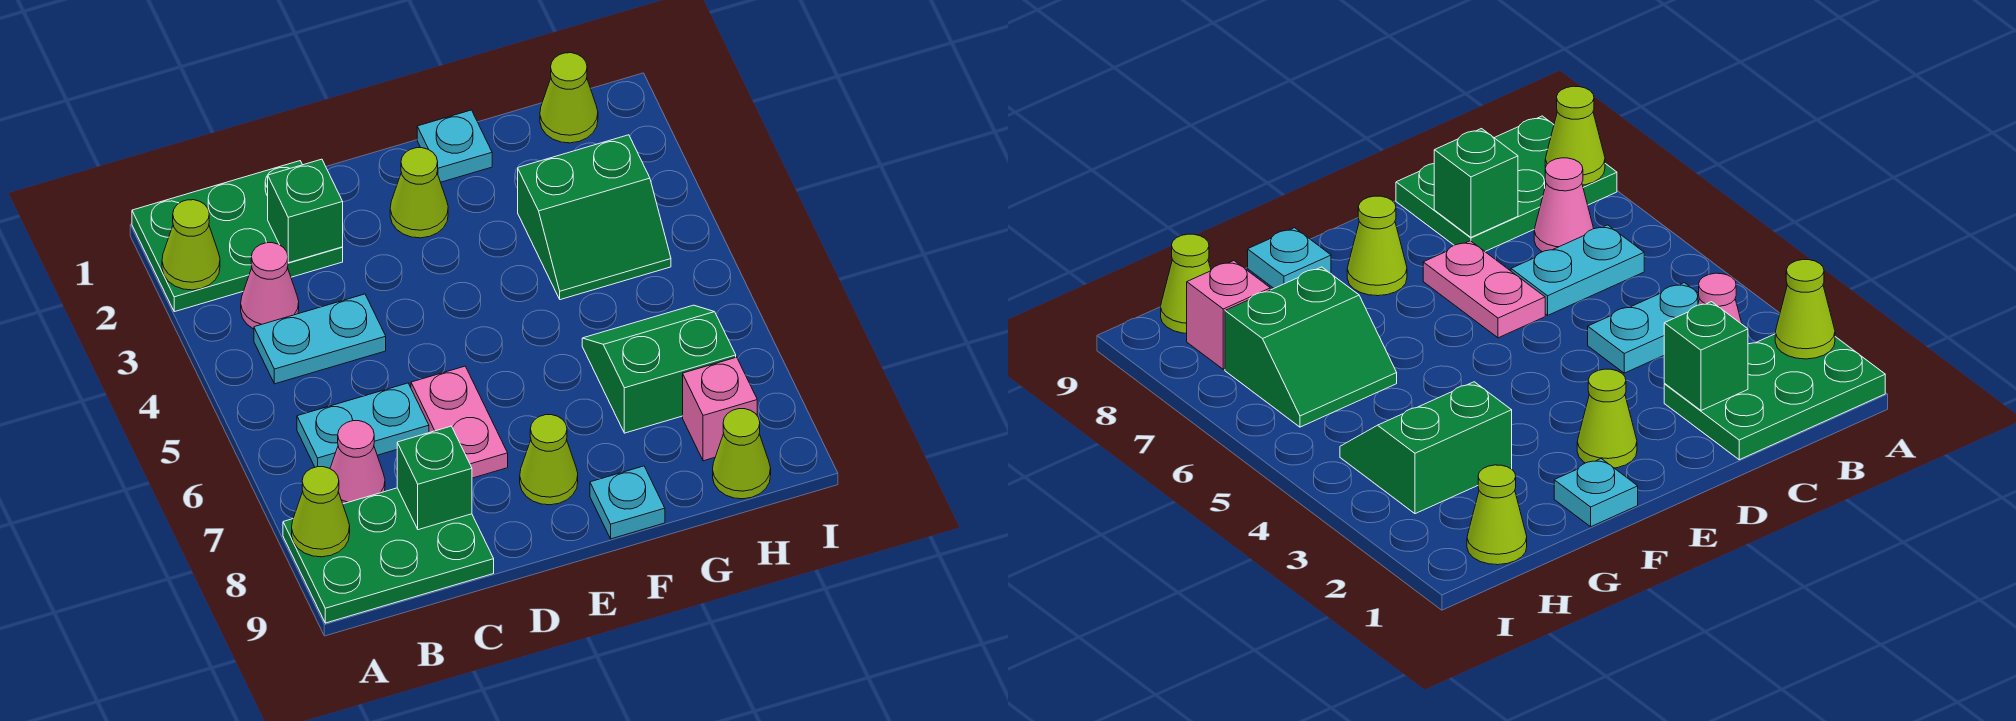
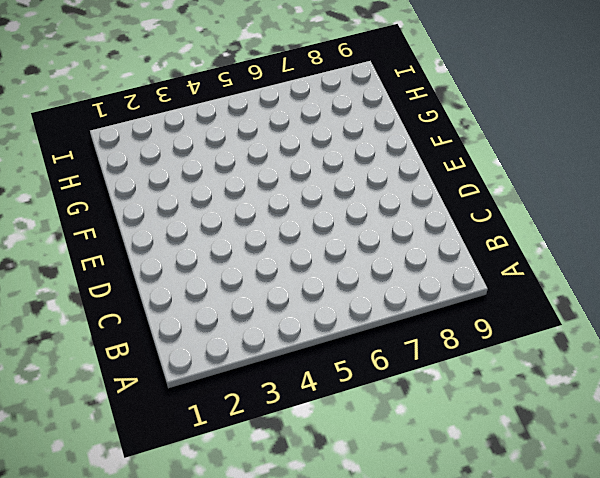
none -> green 2x3 plate [132,161,343,312]
none -> green 2x3 plate [283,488,494,623]
none -> pink 1x1 cone [241,243,299,329]

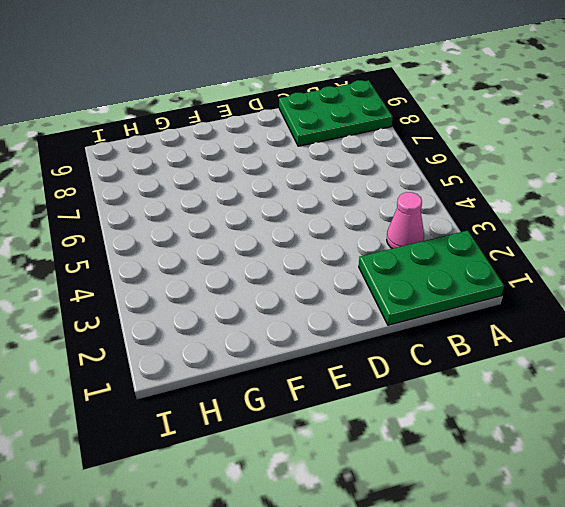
none -> cyan 1x2 plate [254,294,386,384]
none -> cyan 1x2 plate [297,383,429,468]
none -> pink 1x1 cone [330,421,385,504]

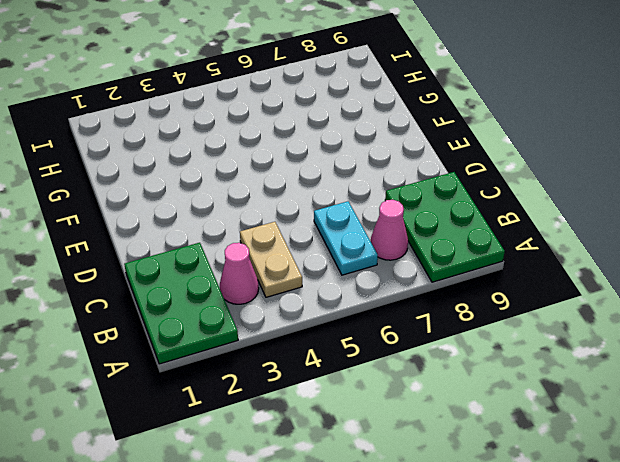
tan 1x2 plate [240,222,302,297] -> cyan 1x2 plate [254,294,386,384]
none -> pink 1x2 plate [411,366,508,478]
none -> lime 1x1 cone [390,148,448,238]
none -> lime 1x1 cone [520,415,578,505]

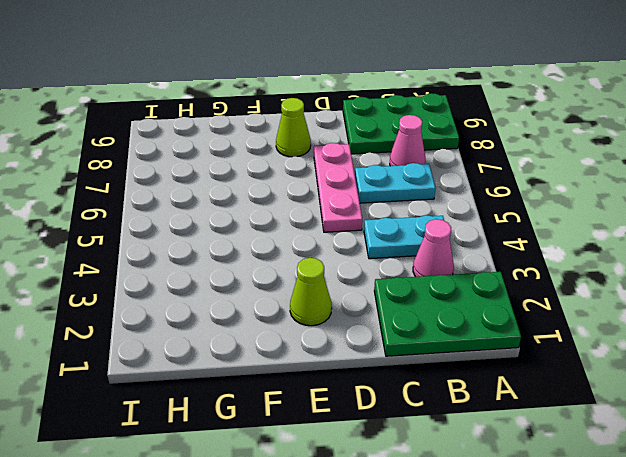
pink 1x3 plate [314,143,362,232] -> pink 1x2 plate [411,366,508,478]
none -> cyan 1x1 plate [417,110,492,182]
none -> cyan 1x1 plate [590,466,665,539]
none -> green 2x2 slope [518,135,671,300]

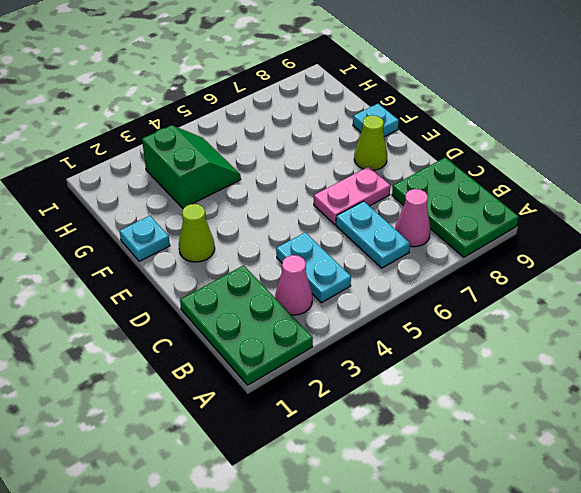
none -> green 2x2 slope [582,305,736,433]
none -> lime 1x1 cone [540,53,598,143]
none -> pink 1x1 brick [683,357,757,461]

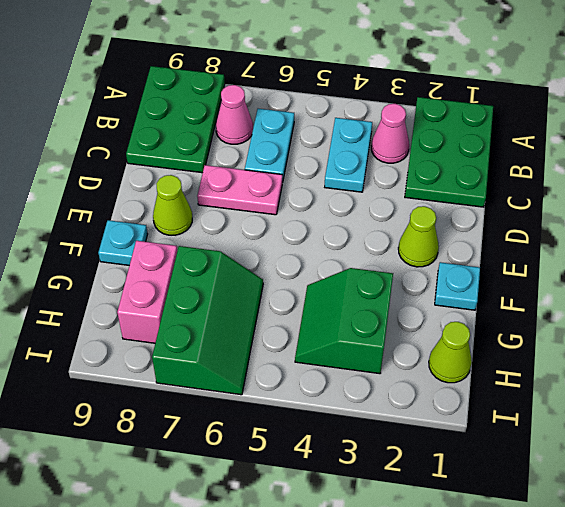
green 2x3 slope [152,246,263,395] -> green 2x2 slope [582,305,736,433]
pink 1x2 brick [117,241,177,343] -> pink 1x1 brick [683,357,757,461]
none -> lime 1x1 cone [713,409,771,499]
none -> lime 1x1 cone [162,200,220,290]
none -> lime 1x1 cone [292,467,350,557]

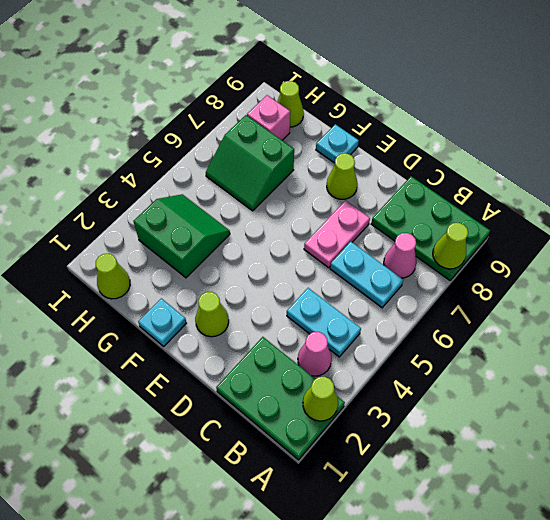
none -> green 1x1 brick [268,159,343,263]
none -> green 1x1 brick [397,426,472,530]

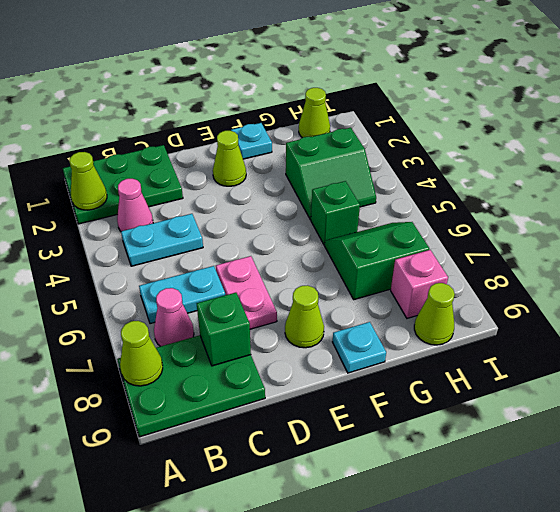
green 1x1 brick [311,181,360,245] -> green 1x1 brick moved to [268,159,343,263]

